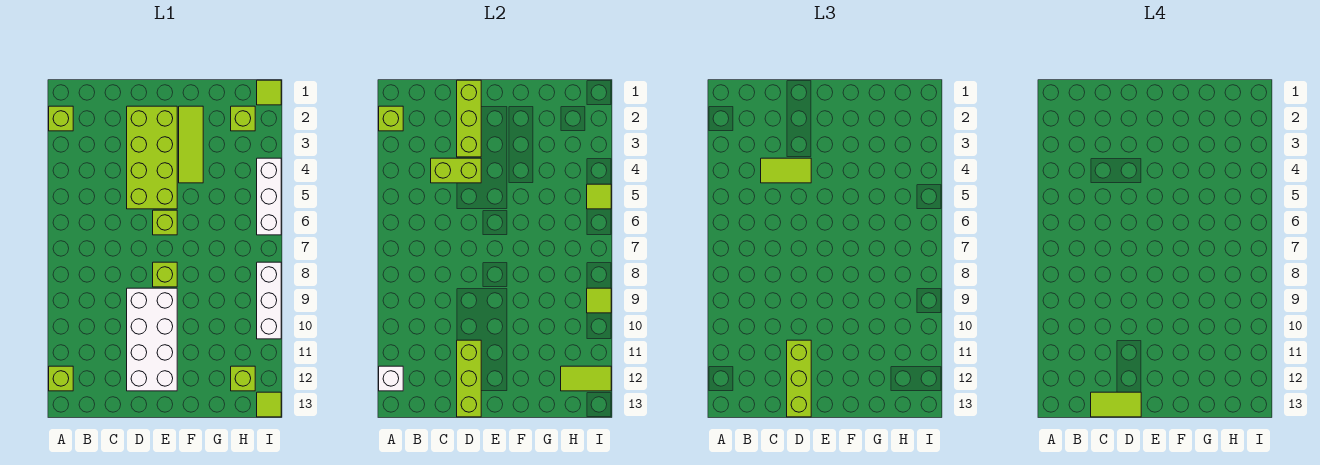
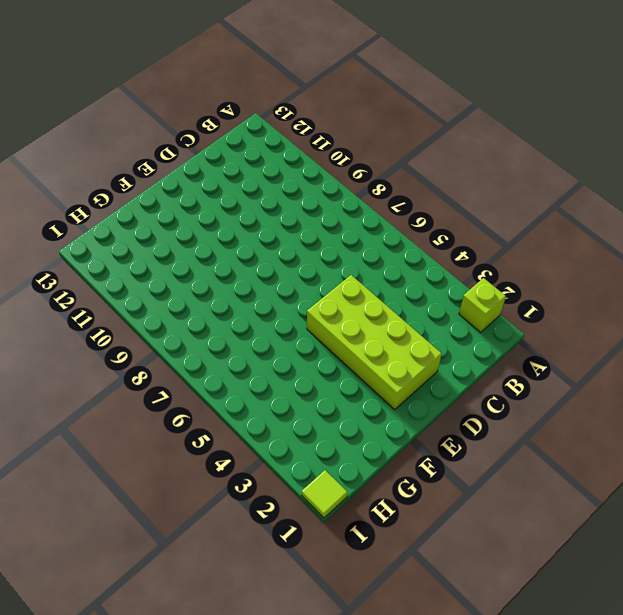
none -> lime 1x1 brick [49,366,73,391]
none -> white 2x4 brick [127,288,177,391]
none -> lime 1x1 brick [153,210,177,235]

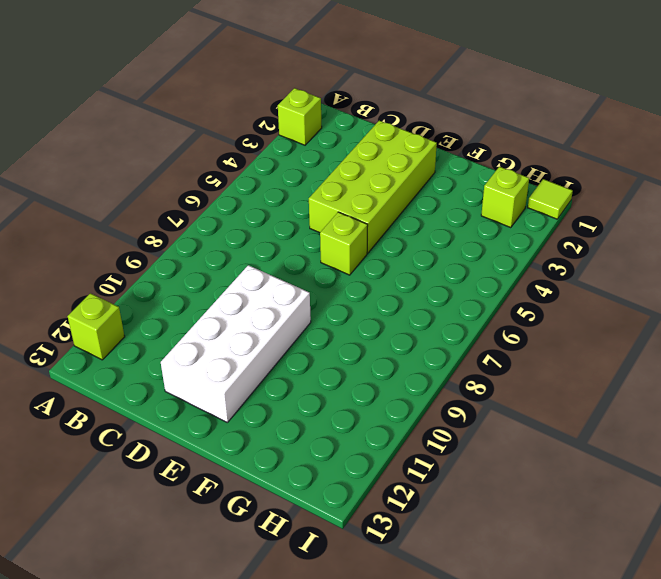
none -> lime 1x1 brick [153,262,177,287]
none -> lime 1x3 tile [179,106,203,183]
none -> lime 1x1 brick [231,366,255,391]

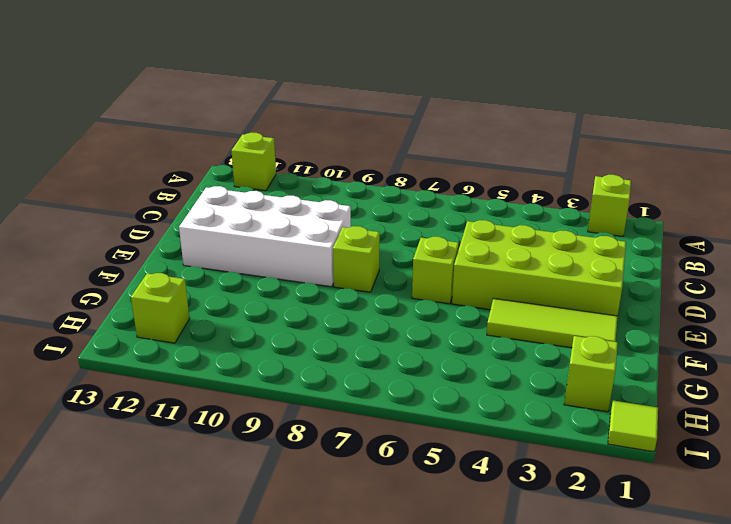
none -> white 1x3 brick [257,158,281,235]
none -> white 1x3 brick [257,262,281,339]
none -> lime 1x1 tile [257,392,281,417]

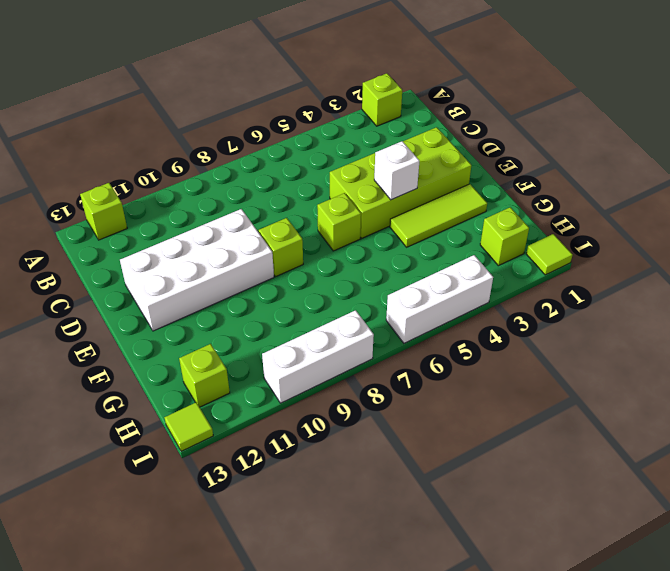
white 1x1 brick [374,141,420,200] -> white 1x1 brick moved to [379,366,403,391]
none -> lime 1x1 brick [379,106,403,131]
none -> lime 1x2 brick [431,158,481,183]
none -> lime 1x3 brick [457,80,481,157]

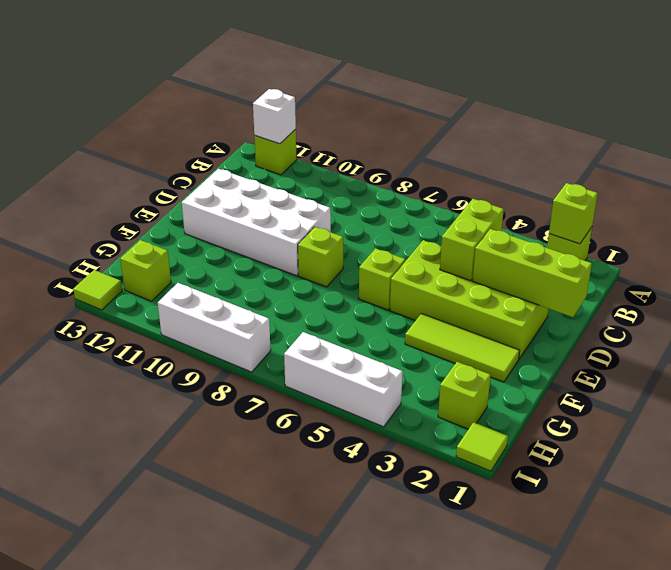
none -> lime 1x3 brick [457,340,481,417]
none -> lime 1x2 tile [561,366,611,391]
none -> lime 1x1 tile [587,184,611,209]

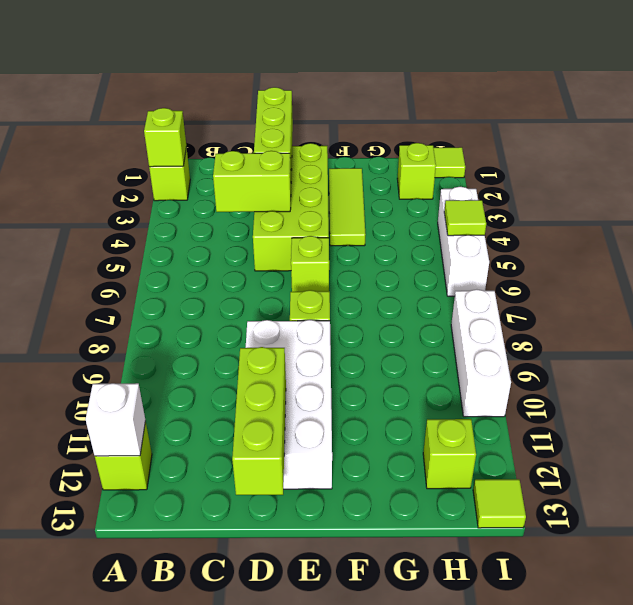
none -> lime 1x2 tile [561,366,611,391]
none -> lime 1x1 tile [587,288,611,313]
none -> lime 1x2 tile [761,158,811,183]

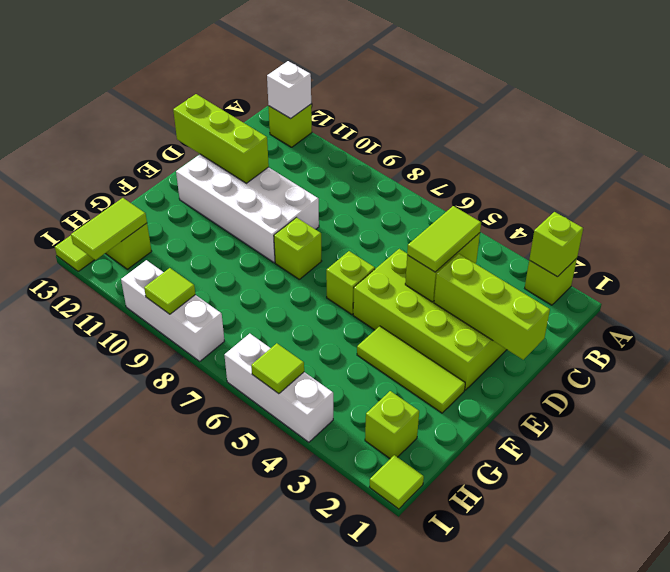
none -> lime 1x3 brick [787,340,811,417]
none -> lime 1x2 tile [1091,392,1141,417]

